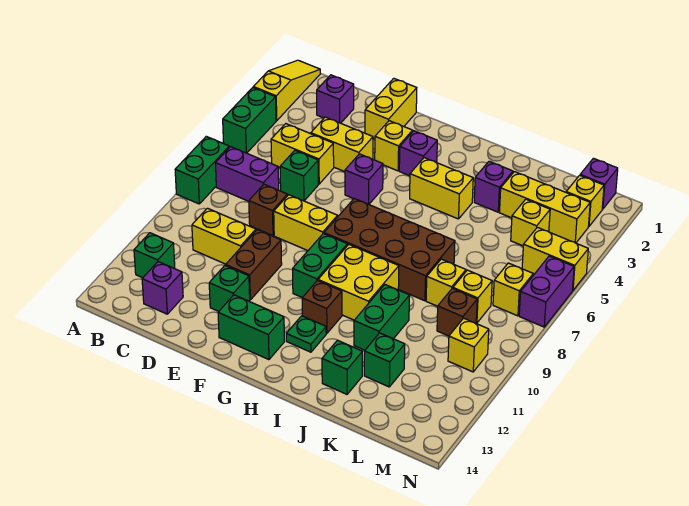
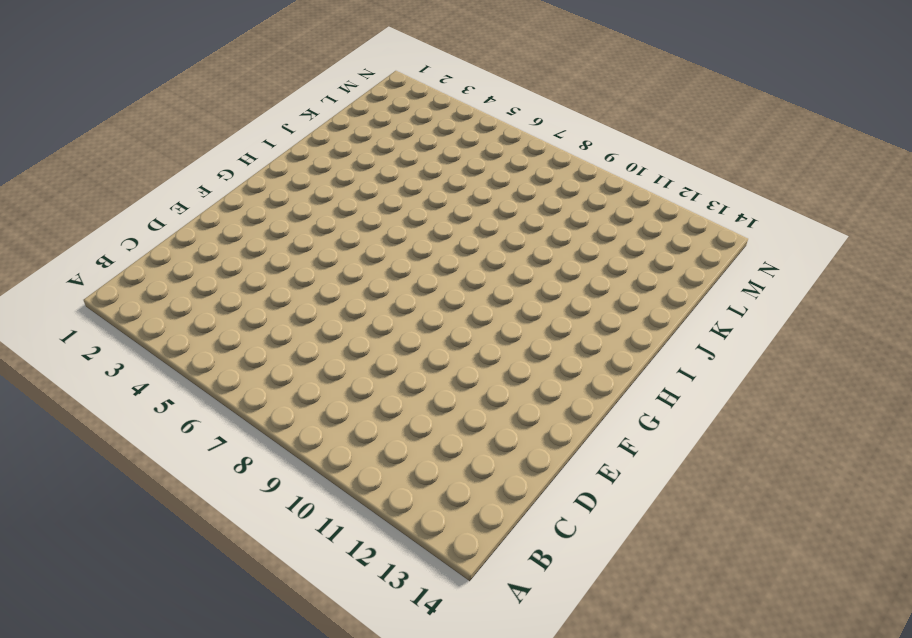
none -> yellow 1x3 slope [253,60,320,121]
none -> green 1x2 brick [223,88,276,153]
none -> green 1x2 brick [175,136,229,204]
none -> purple 1x2 brick [216,147,279,201]

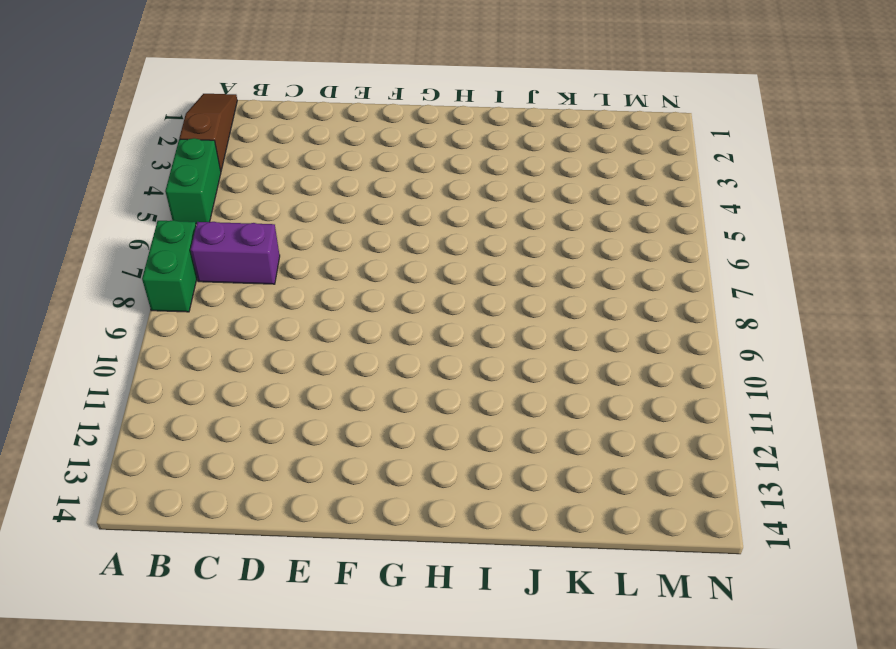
brown 1x3 slope [179,94,237,171] -> yellow 1x3 slope [253,60,320,121]
none -> green 1x1 brick [134,233,175,278]
none -> purple 1x1 brick [317,75,354,123]
none -> yellow 1x2 brick [271,124,334,184]
none -> yellow 1x2 brick [192,208,256,264]

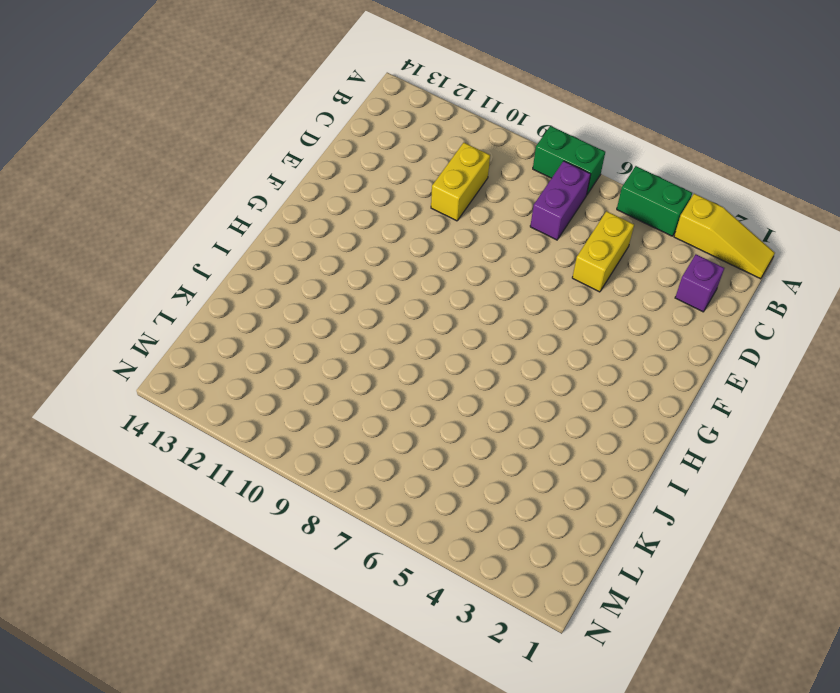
none -> green 1x1 brick [134,233,175,278]
none -> purple 1x1 brick [142,262,183,314]
none -> yellow 1x2 brick [311,117,373,172]
none -> green 1x1 brick [280,150,318,201]

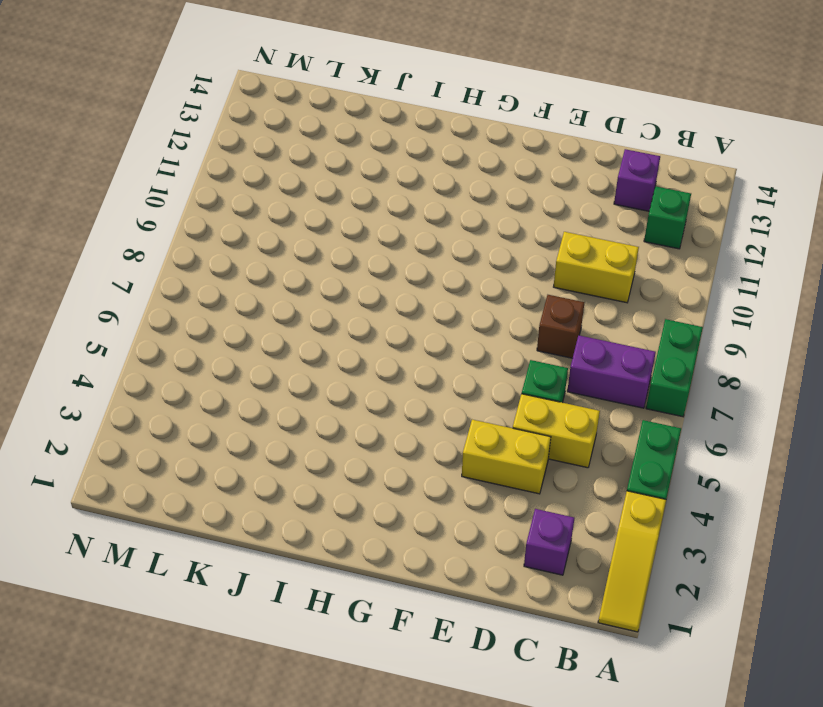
none -> yellow 1x2 brick [365,78,417,139]
none -> yellow 1x2 brick [274,195,338,251]
none -> brown 1x2 brick [226,230,282,300]
none -> green 1x1 brick [209,265,250,311]

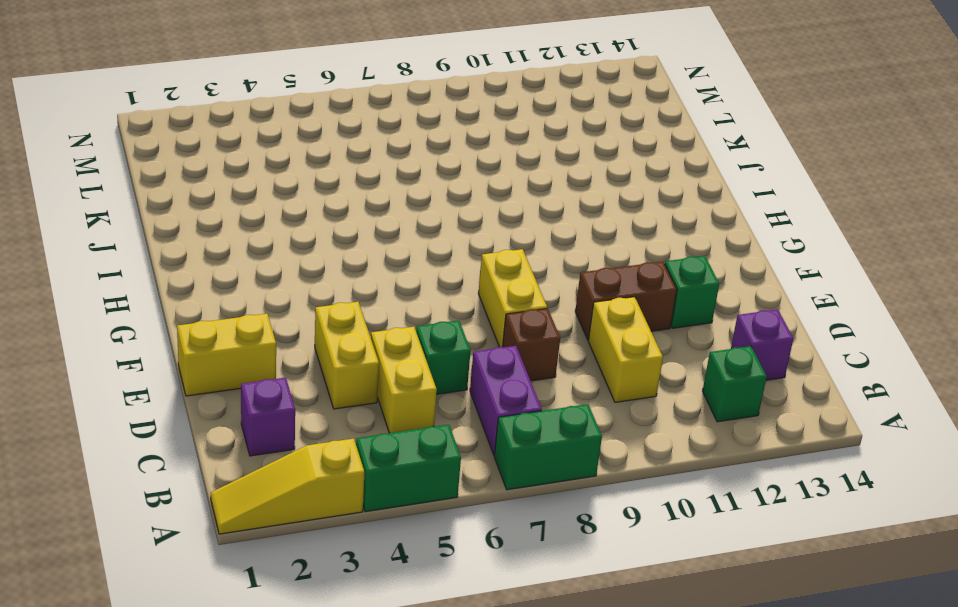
none -> yellow 1x1 brick [375,121,413,171]
none -> purple 1x1 brick [345,154,383,204]
none -> green 1x2 brick [218,295,284,360]
none -> purple 1x1 brick [399,131,437,176]

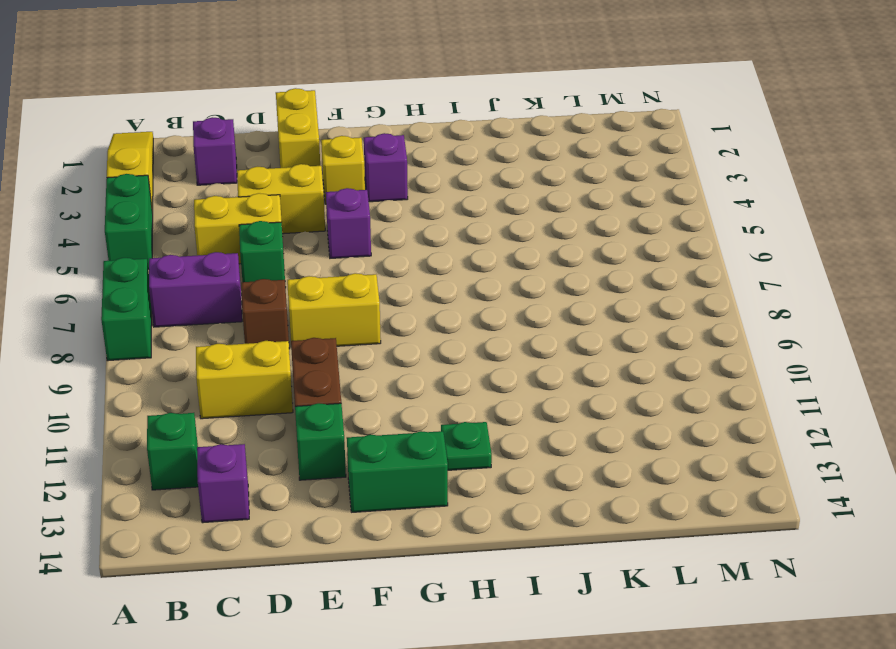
none -> brown 2x4 brick [324,199,455,301]
none -> green 1x2 brick [293,234,347,297]
none -> yellow 1x2 brick [410,158,473,219]
none -> yellow 2x2 brick [318,245,399,320]

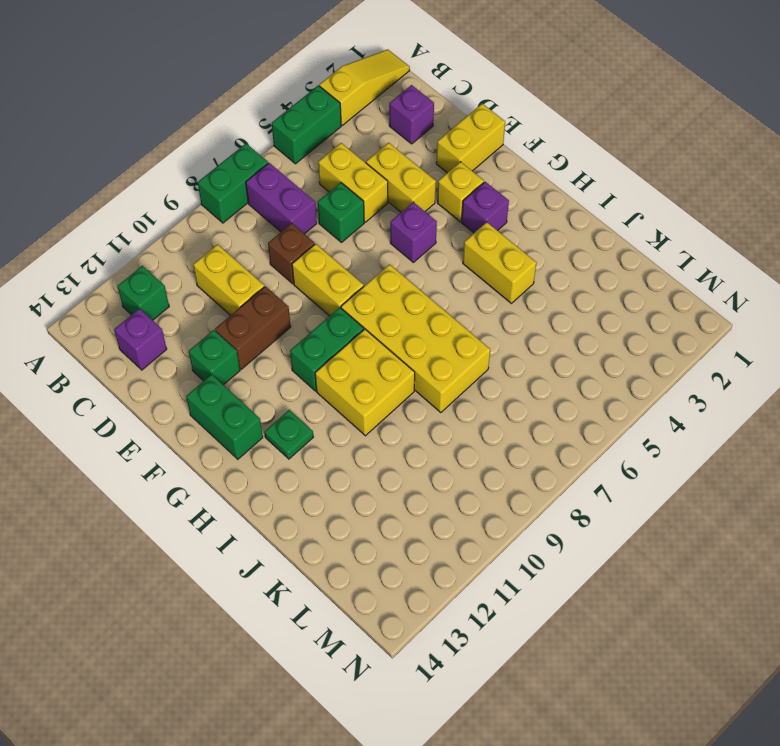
yellow 2x4 brick [341,264,490,413] -> brown 2x4 brick [324,199,455,301]
none -> brown 1x1 brick [302,281,342,334]
none -> purple 1x1 brick [474,161,513,212]
none -> green 1x2 brick [354,285,409,350]
none -> green 1x1 brick [322,340,362,394]

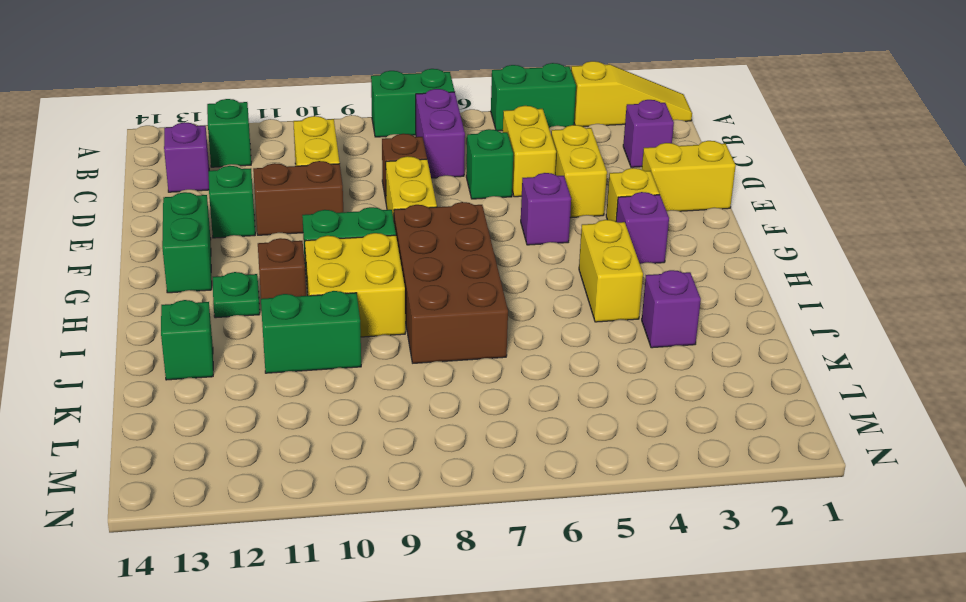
none -> yellow 1x3 brick [500,172,590,243]
none -> yellow 1x1 brick [426,259,466,306]
none -> green 1x1 brick [364,333,405,387]
none -> yellow 1x1 brick [511,199,550,246]

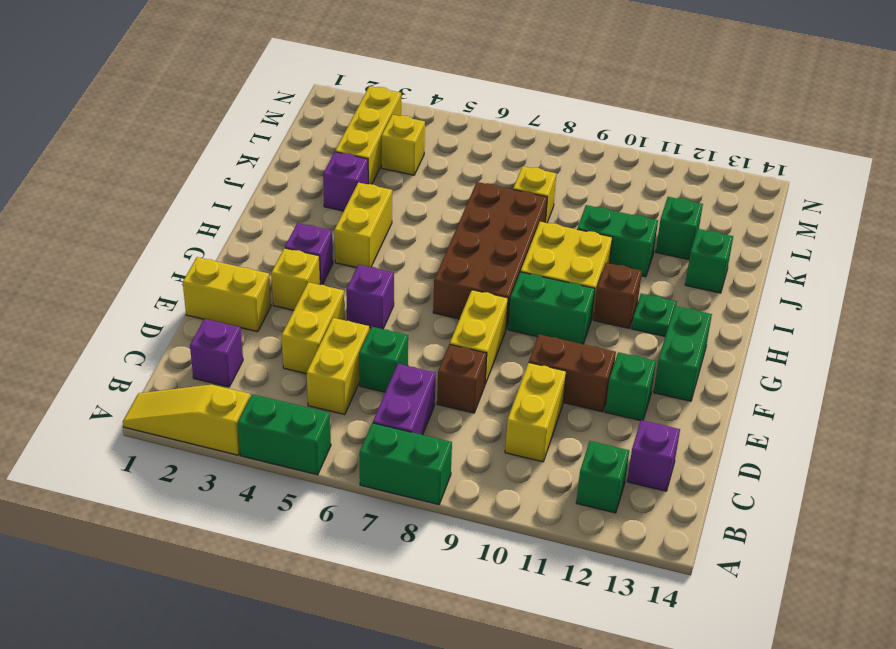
none -> yellow 1x1 brick [453,270,492,323]
none -> brown 1x1 brick [437,288,477,336]
none -> purple 1x1 brick [580,158,618,209]
none -> yellow 1x1 brick [566,175,604,226]

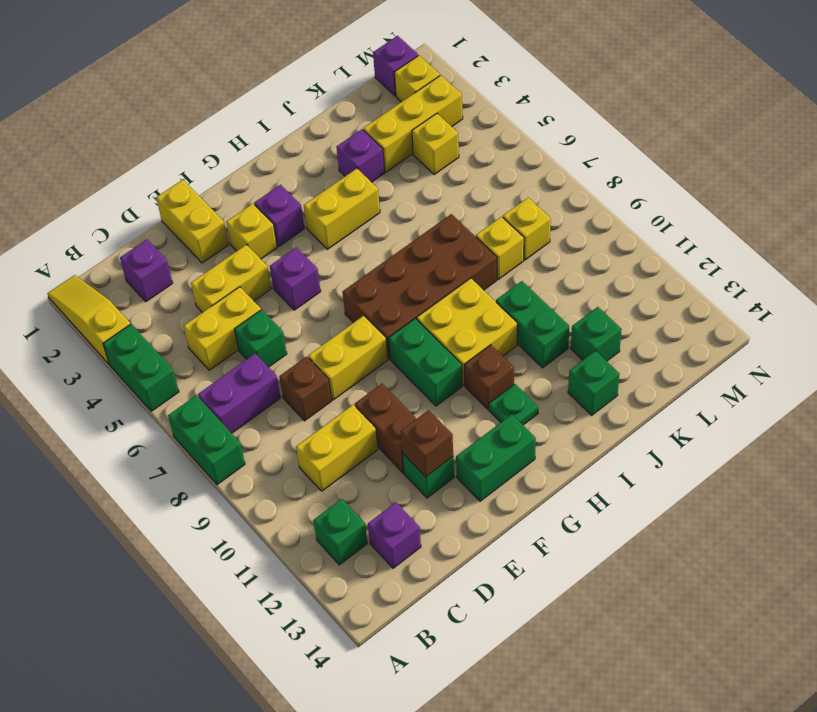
brown 1x1 brick [401,410,453,477] -> brown 1x1 brick moved to [437,288,477,336]
none -> yellow 1x2 brick [522,227,588,290]
none -> yellow 1x1 brick [493,263,533,316]
none -> yellow 1x1 brick [448,318,489,372]
none -> purple 1x2 brick [519,256,574,327]

